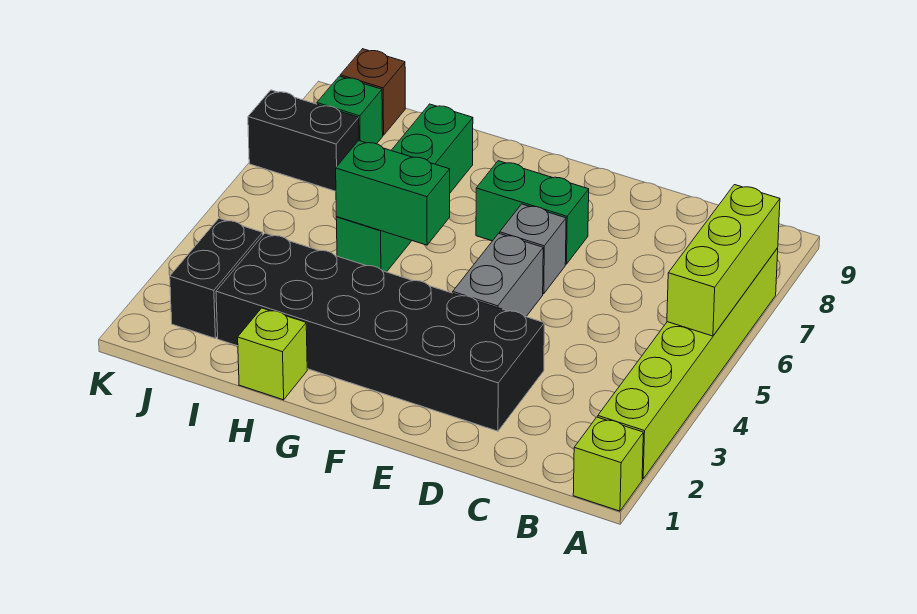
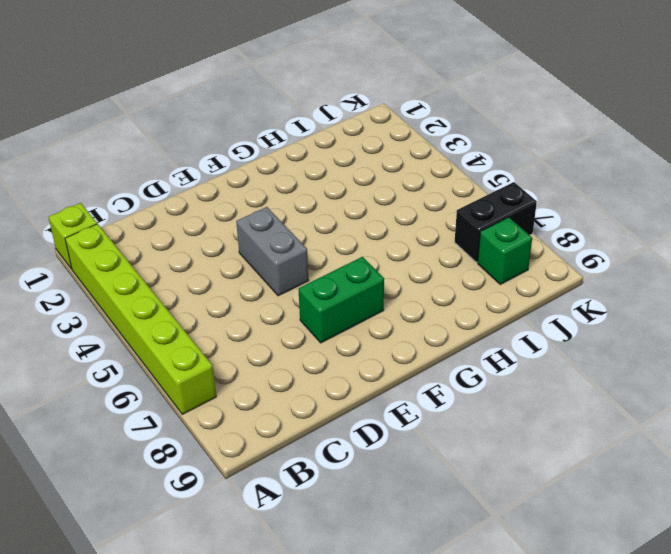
none -> black 2x6 brick [216,233,544,431]
none -> grey 1x1 brick [500,204,566,294]
none -> lime 1x1 brick [238,308,307,400]

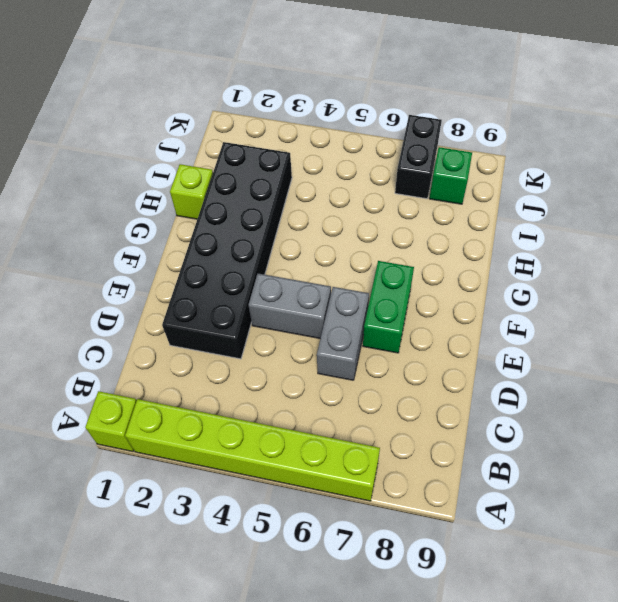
grey 1x2 brick [317,287,369,380] -> grey 1x1 brick [500,204,566,294]
none -> green 1x4 brick [336,104,473,272]
none -> black 1x2 brick [170,219,263,338]
none -> brown 1x1 brick [340,49,405,135]

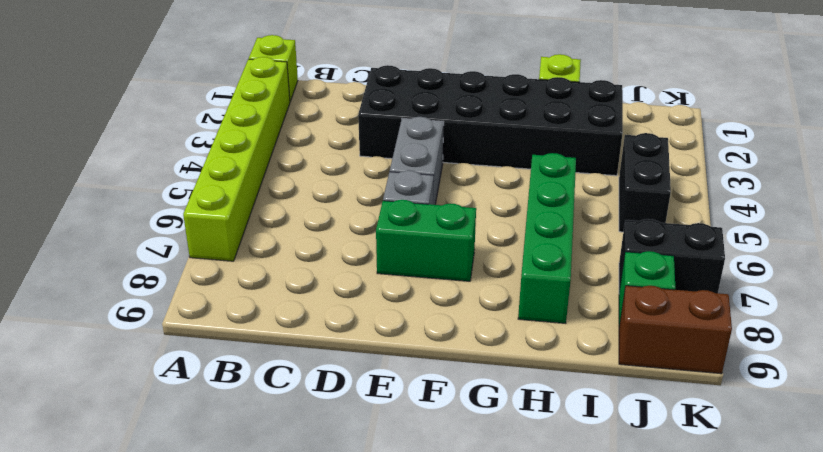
black 1x2 brick [619,133,671,232] -> black 1x2 brick moved to [170,219,263,338]
brown 1x2 brick [619,286,732,374] -> brown 1x1 brick [340,49,405,135]
none -> lime 1x3 brick [667,185,780,336]
none -> green 1x2 brick [336,141,450,245]

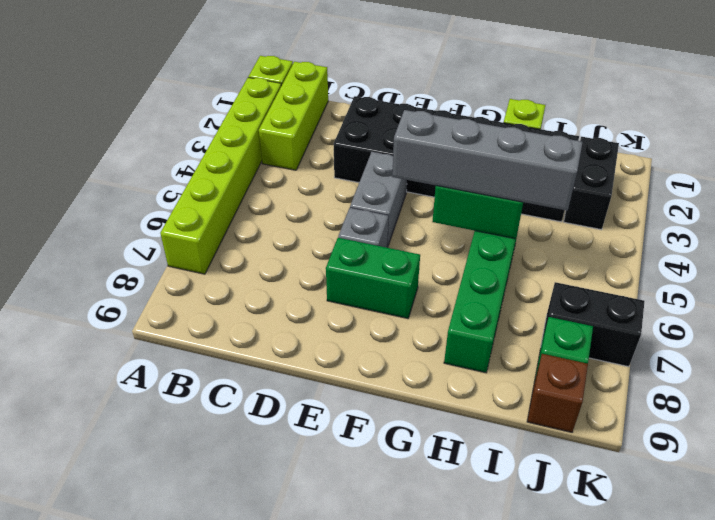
lime 1x3 brick [259,62,328,170] -> lime 1x3 brick moved to [667,185,780,336]
grey 1x4 brick [392,110,583,211] -> none

